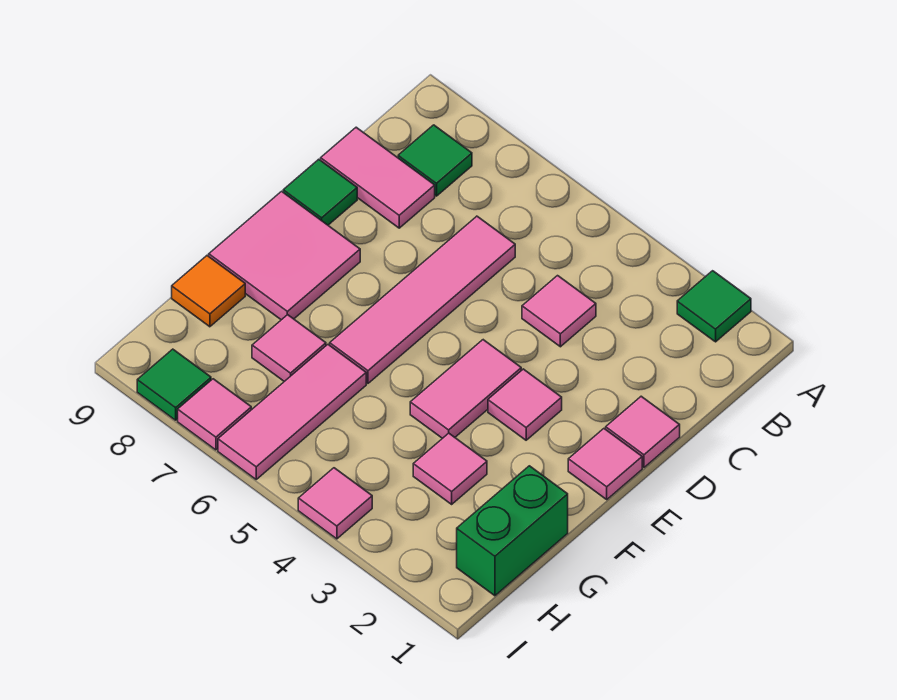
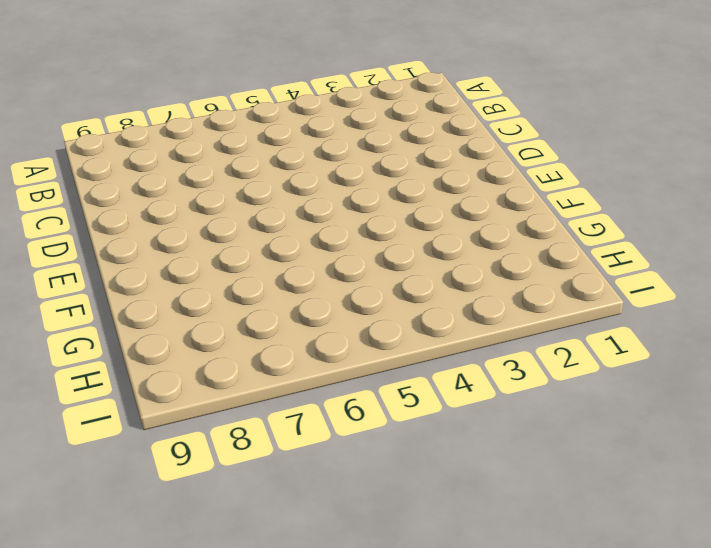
none -> green 1x1 tile [677,271,751,342]
none -> green 1x1 tile [398,125,472,196]
none -> pink 1x1 tile [522,276,596,347]

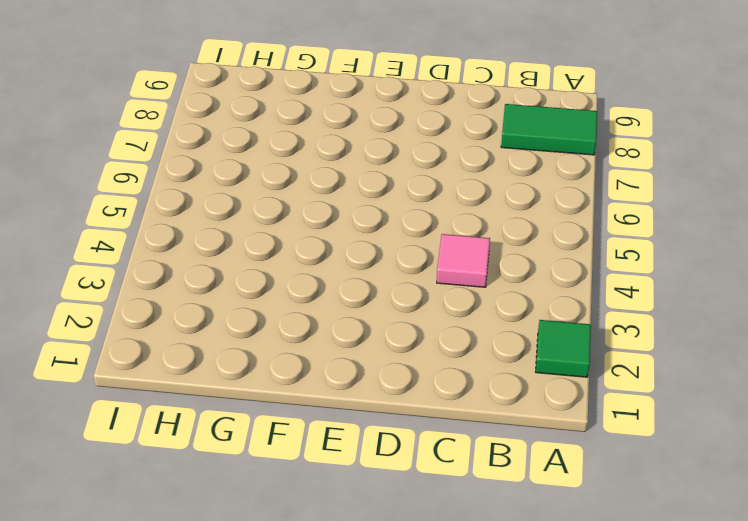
green 1x2 tile [501,104,597,155] -> green 1x1 tile [398,125,472,196]
none -> pink 1x4 tile [330,216,515,383]
none -> pink 1x2 tile [321,127,435,228]
none -> pink 1x1 tile [606,396,680,467]

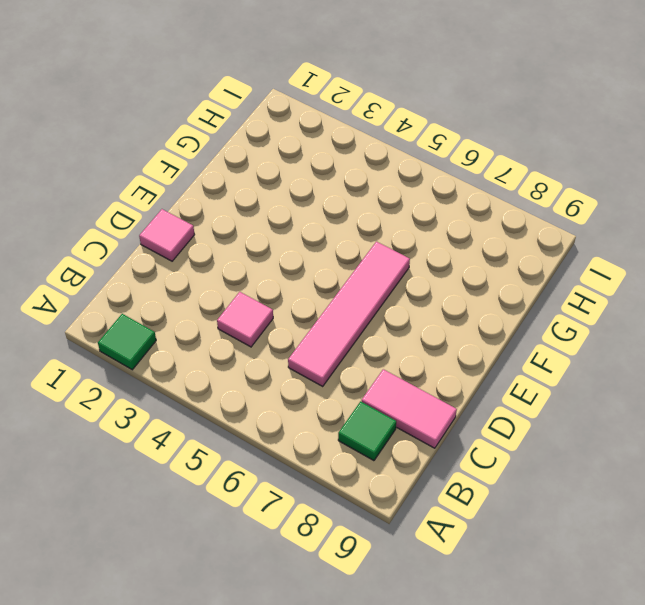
none -> green 1x1 tile [283,159,357,225]
none -> pink 1x1 tile [568,429,642,499]
none -> pink 1x1 tile [488,369,562,440]

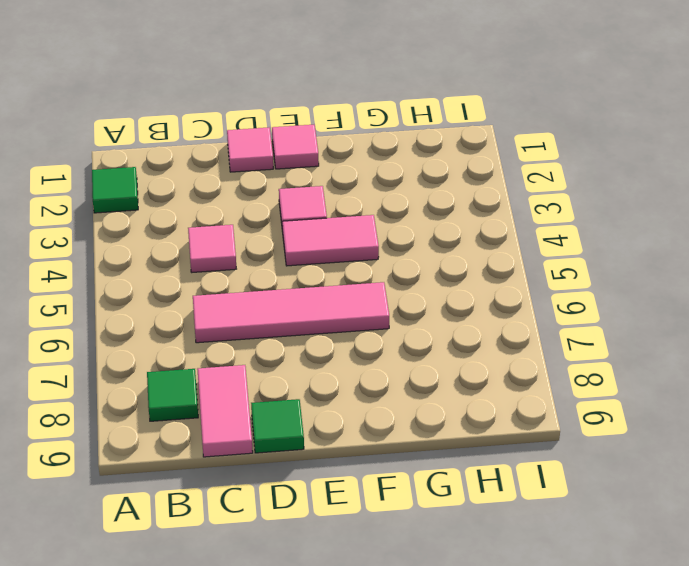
none -> pink 2x2 tile [209,191,360,320]
none -> green 1x2 brick [457,466,568,596]
none -> pink 1x1 tile [413,433,487,504]

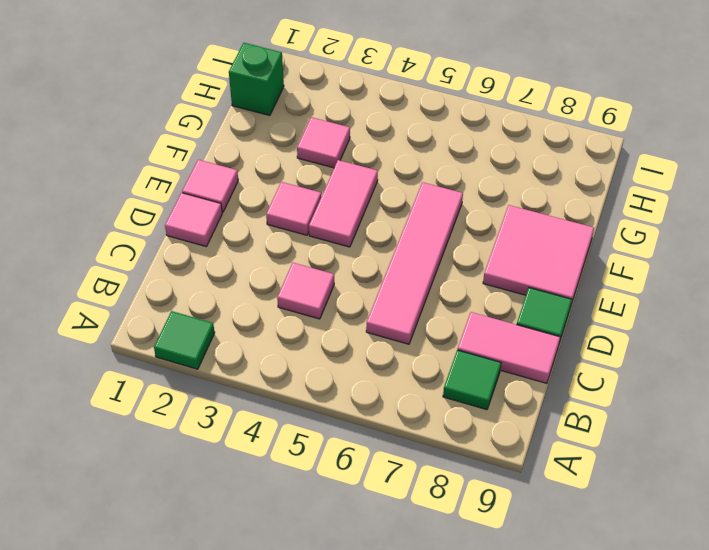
green 1x1 brick [229,43,284,115] -> green 1x2 brick [457,466,568,596]
none -> pink 1x3 tile [218,345,366,479]
none -> pink 1x1 tile [252,315,326,381]
none -> orange 1x1 tile [172,256,245,327]

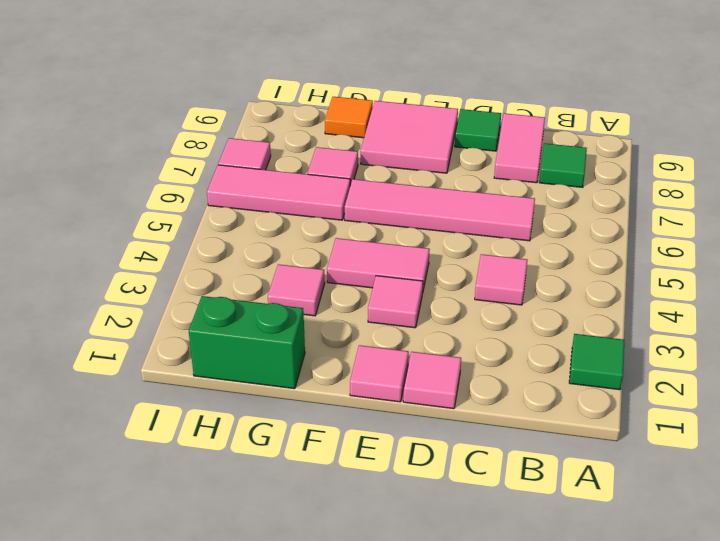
none -> pink 1x1 tile [298,468,372,539]
none -> green 1x1 tile [137,349,211,420]

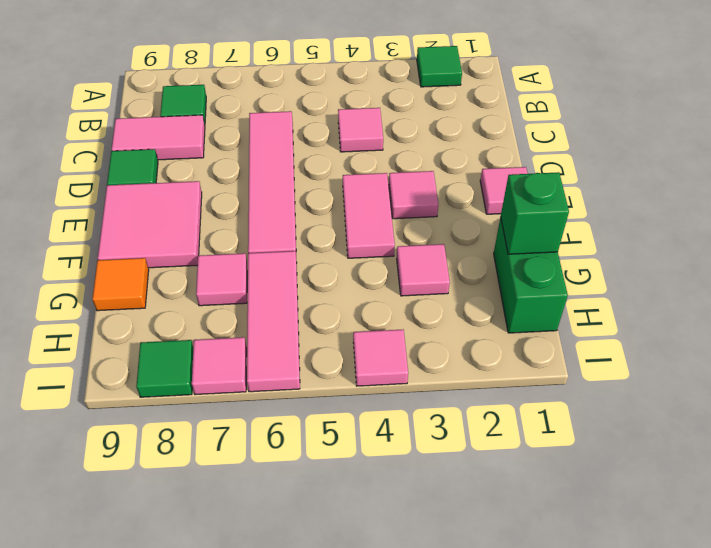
green 1x1 brick [501,172,569,254] -> none
none -> pink 1x1 tile [606,396,680,467]

